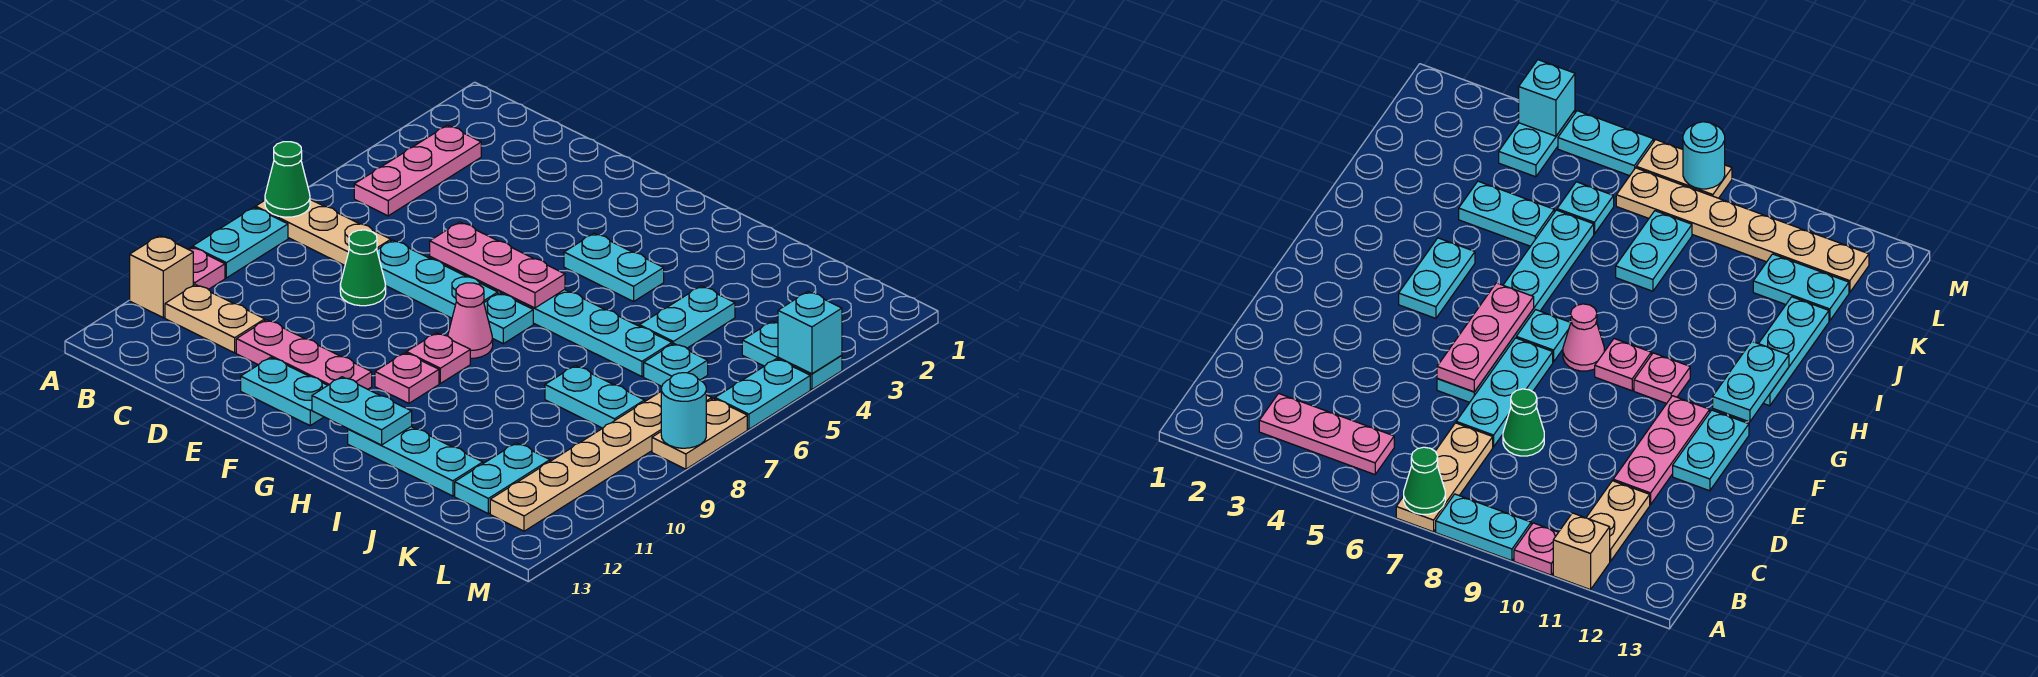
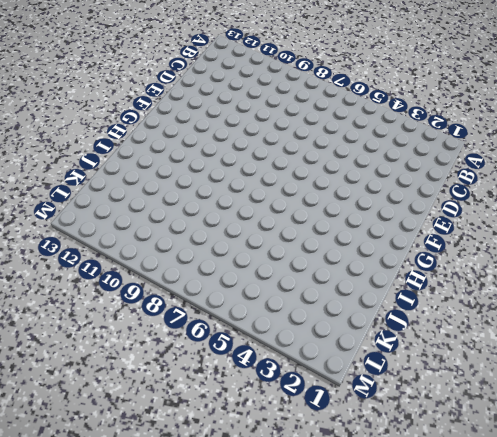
none -> tan 1x3 plate [256,200,391,265]
none -> cyan 1x2 plate [193,207,288,278]
none -> pink 1x1 plate [188,247,225,289]
none -> tan 1x1 brick [130,235,193,318]

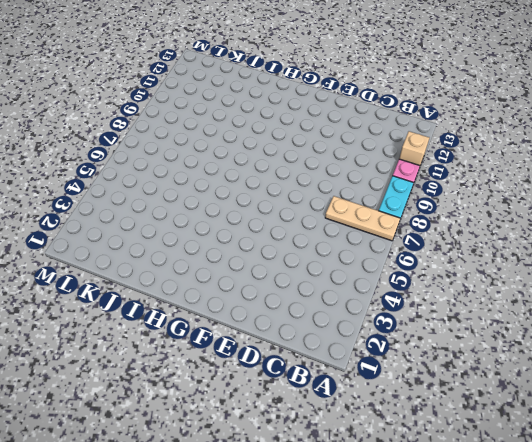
none -> pink 1x3 plate [354,125,481,216]
none -> tan 1x2 plate [165,285,265,353]
none -> cyan 1x3 plate [377,240,498,318]
none -> green 1x1 cone [340,230,386,306]

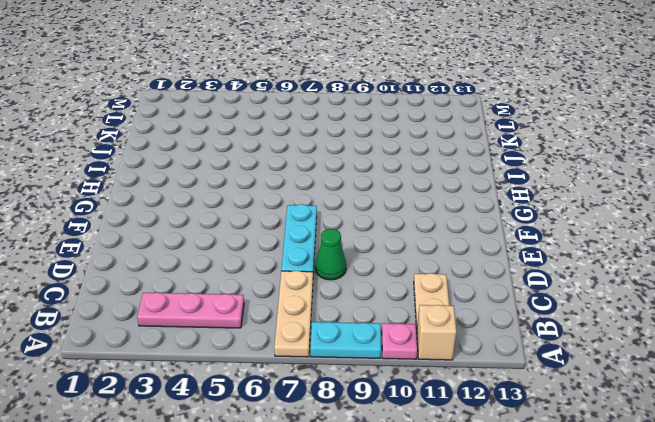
none -> pink 1x3 plate [236,320,372,389]
none -> cyan 1x6 plate [430,257,672,377]
none -> cyan 1x2 plate [241,357,328,425]
none -> cyan 1x2 plate [564,233,664,301]

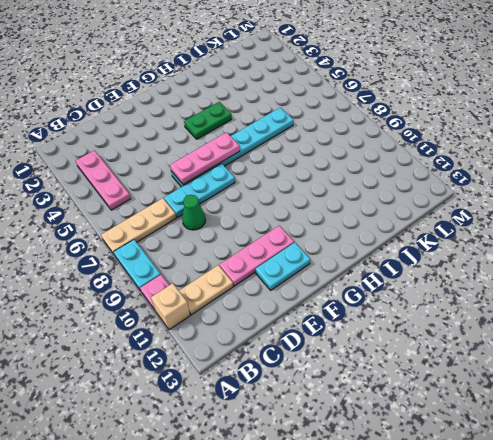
green 1x2 plate [184,102,232,139] -> cyan 1x2 plate [564,233,664,301]
none -> cyan 1x1 plate [484,293,533,344]
none -> pink 1x1 cone [448,283,493,358]
none -> pink 1x1 plate [406,333,470,383]
none -> pink 1x1 plate [375,353,439,403]

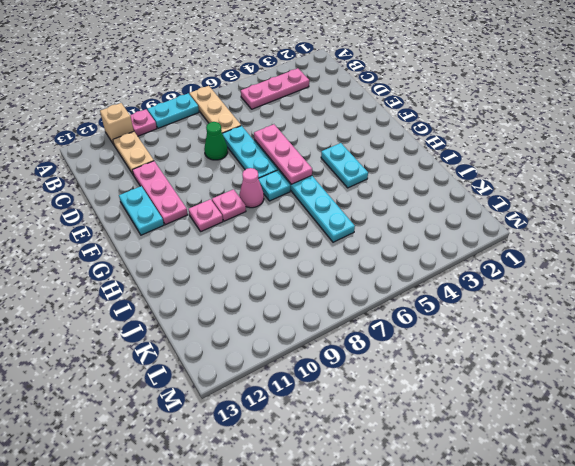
none -> cyan 1x3 plate [348,427,483,496]
none -> cyan 1x2 plate [640,286,735,348]
none -> cyan 1x2 plate [545,366,645,428]
none -> cyan 1x1 plate [644,343,708,386]

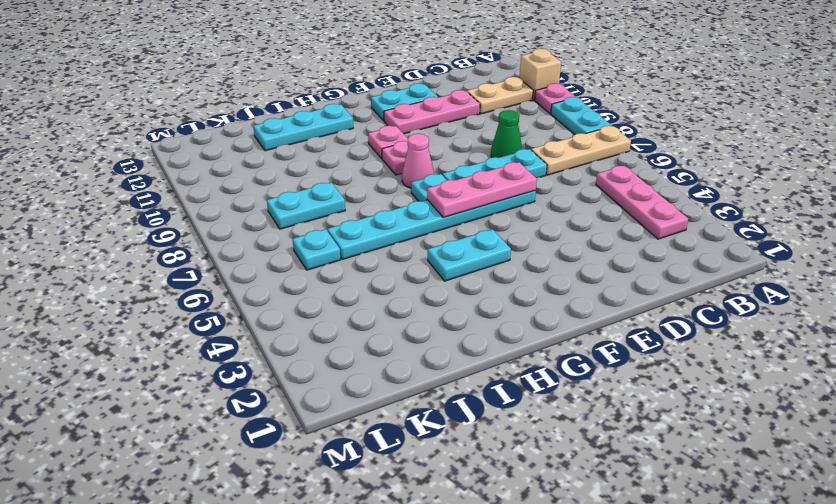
none -> cyan 1x2 plate [640,286,735,348]
none -> cyan 1x2 plate [455,443,550,514]
none -> cyan 1x2 plate [742,321,842,390]
none -> tan 1x6 plate [490,392,712,531]

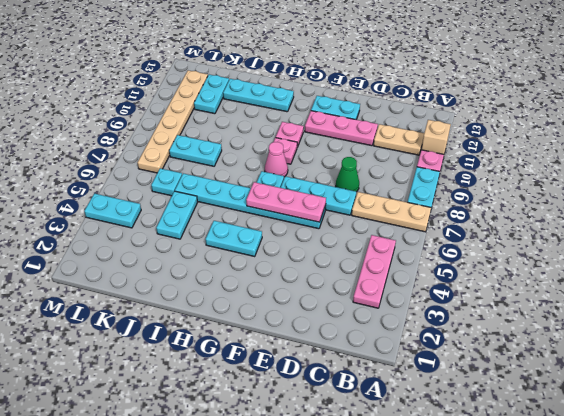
none -> cyan 1x2 plate [715,359,810,429]
none -> tan 1x2 plate [652,399,747,469]
none -> green 1x1 cone [265,142,310,217]
none -> cyan 1x2 plate [312,377,412,445]

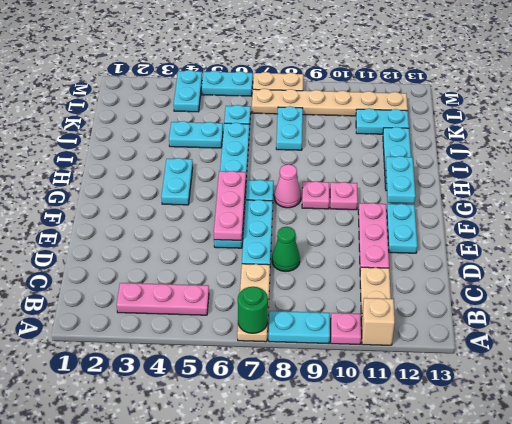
green 1x1 round brick [238,287,268,333] -> green 1x1 cone [265,142,310,217]
none -> cyan 1x1 brick [778,292,842,374]
none -> cyan 1x1 round brick [661,373,706,448]

